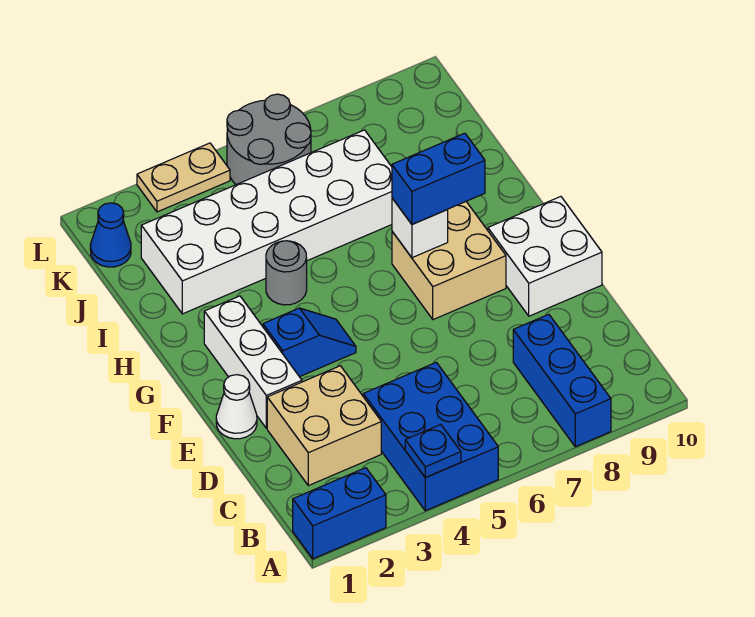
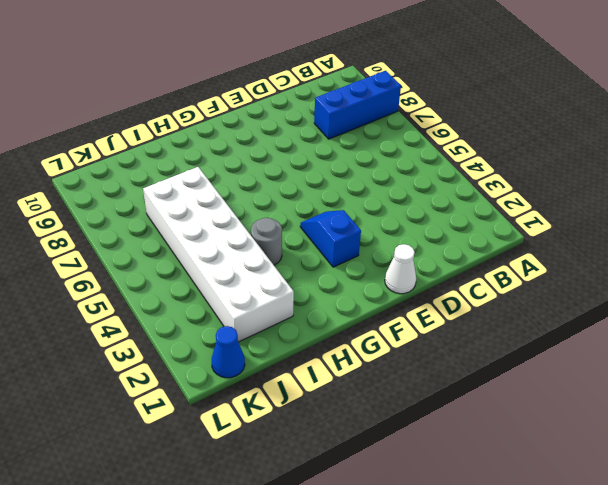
none -> blue 1x2 brick [293,468,386,559]
none -> blue 2x3 brick [363,362,498,511]
none -> tan 2x2 brick [267,366,381,486]

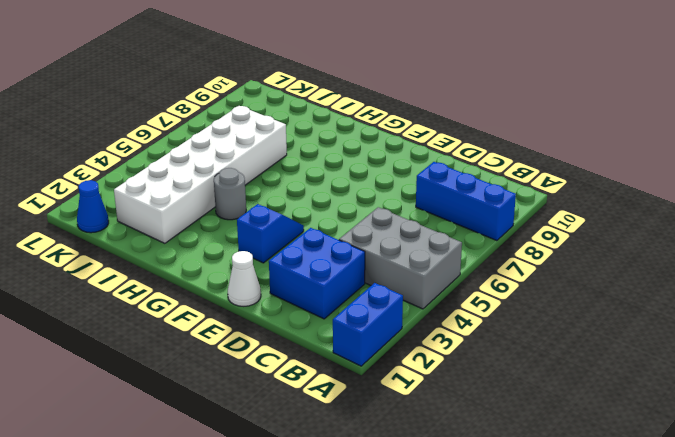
grey 2x3 brick [339,207,462,309] -> blue 2x3 brick [363,362,498,511]
blue 2x2 brick [269,228,365,319] -> tan 2x2 brick [267,366,381,486]
none -> white 1x3 brick [204,296,302,428]
none -> white 2x2 brick [488,197,602,316]
none -> tan 2x2 brick [392,202,506,320]

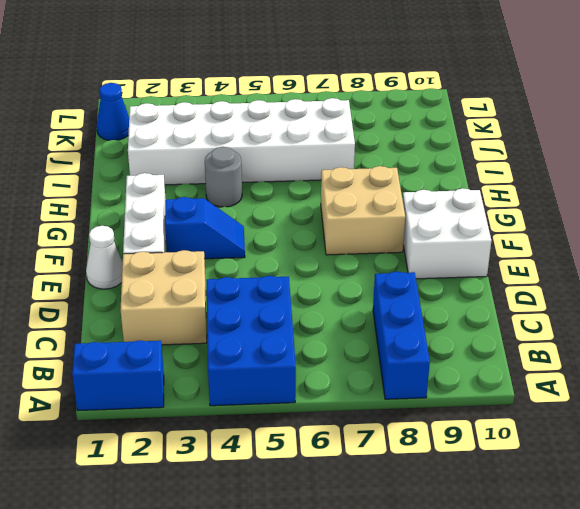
none -> grey 2x2 round brick [227,94,311,185]
none -> tan 1x2 plate [137,143,230,212]
none -> blue 1x1 plate [405,425,461,478]

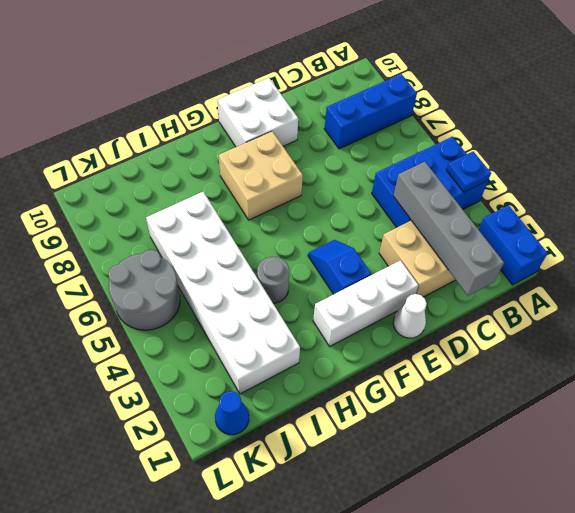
grey 1x4 brick [393,162,504,296] -> none
none -> tan 1x2 plate [137,143,230,212]
none -> white 1x1 brick [392,198,448,258]
none -> blue 1x2 brick [392,133,485,224]

